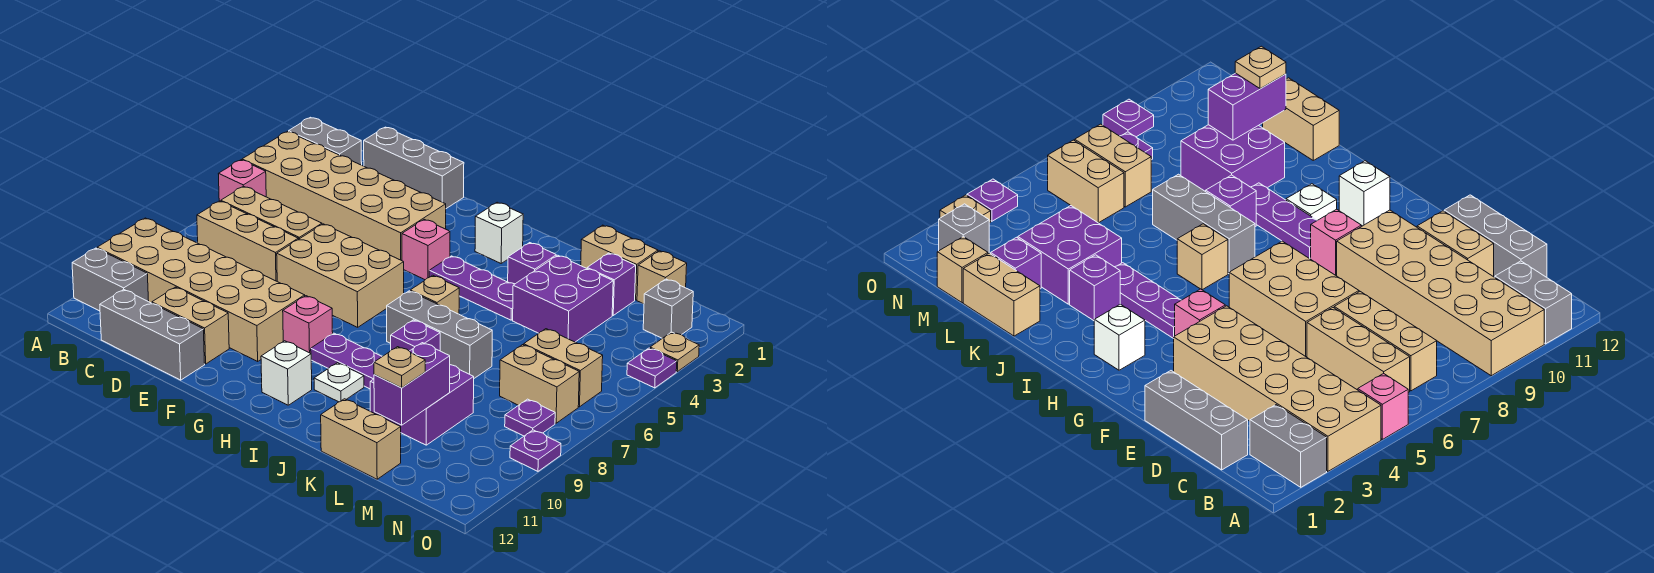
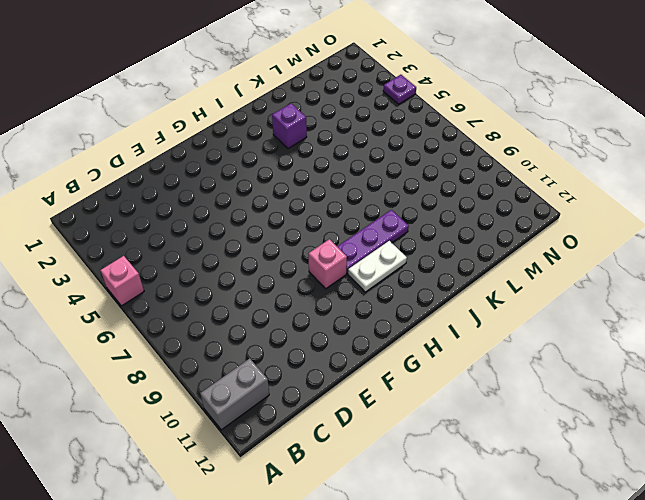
white 1x2 plate [348,241,407,292] -> white 1x1 plate [314,363,364,402]
none -> grey 1x2 brick [289,117,362,165]
none -> tan 2x6 brick [242,131,446,261]
none -> tan 2x6 brick [97,218,305,361]
none -> tan 1x3 brick [221,186,322,239]

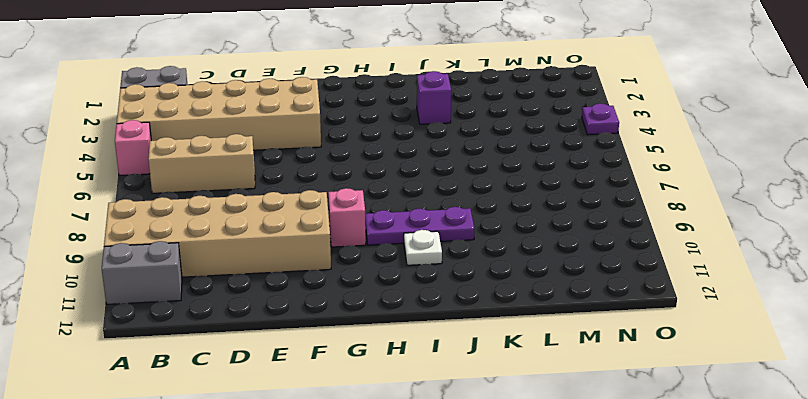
none -> tan 1x3 brick [197,201,298,281]
none -> grey 1x3 brick [364,127,464,209]
none -> grey 1x3 brick [100,290,205,380]
none -> tan 1x2 brick [152,287,229,364]

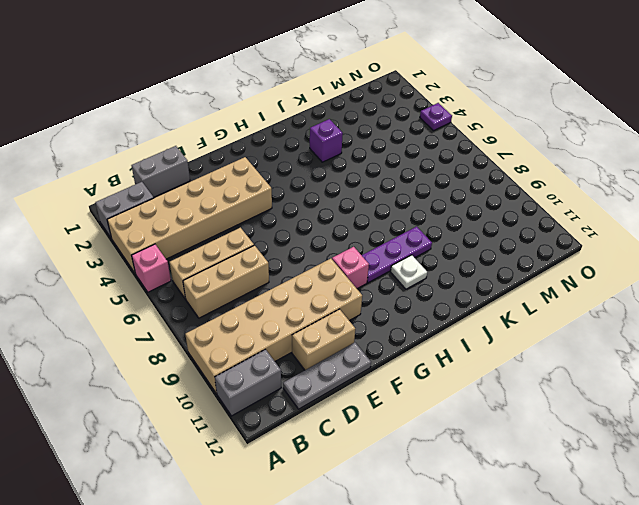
grey 1x2 brick [132,146,190,197] -> grey 1x3 brick [364,127,464,209]
grey 1x3 plate [283,342,371,409] -> grey 1x3 brick [100,290,205,380]
none -> tan 2x3 brick [277,224,404,327]
none -> pink 1x1 brick [402,219,450,280]
none -> white 1x1 brick [475,202,523,263]
none -> purple 1x3 plate [429,256,514,320]

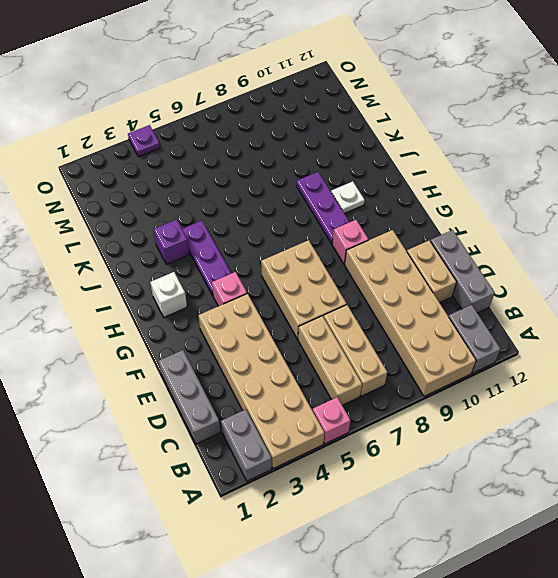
none -> white 1x1 brick [261,341,312,405]
none -> tan 1x1 brick [410,275,459,314]
none -> grey 1x3 brick [387,291,492,378]
none -> purple 1x1 brick [391,320,440,351]

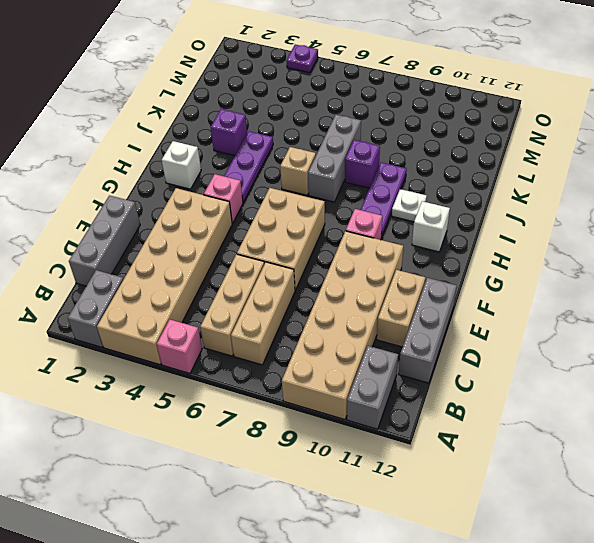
none -> tan 1x2 brick [581,225,658,300]
none -> purple 2x2 brick [513,255,613,342]
none -> purple 2x2 brick [370,365,474,445]
none -> tan 1x2 brick [321,399,401,479]

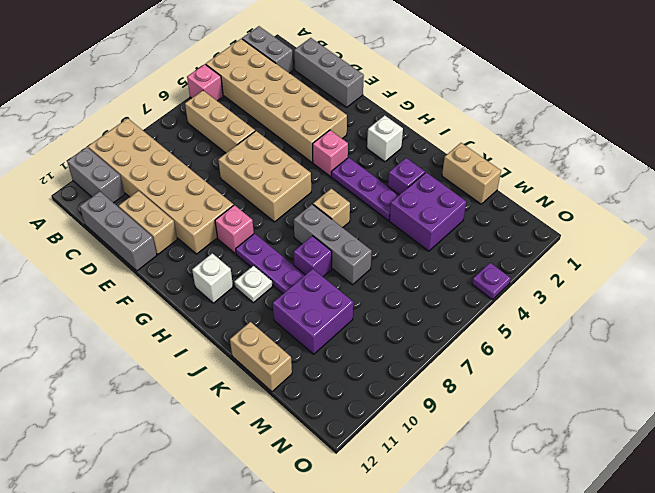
none -> tan 1x3 brick [197,201,298,281]
none -> purple 1x1 brick [587,253,636,315]
none -> tan 1x1 brick [637,251,687,304]
none -> tan 1x2 brick [524,329,603,407]

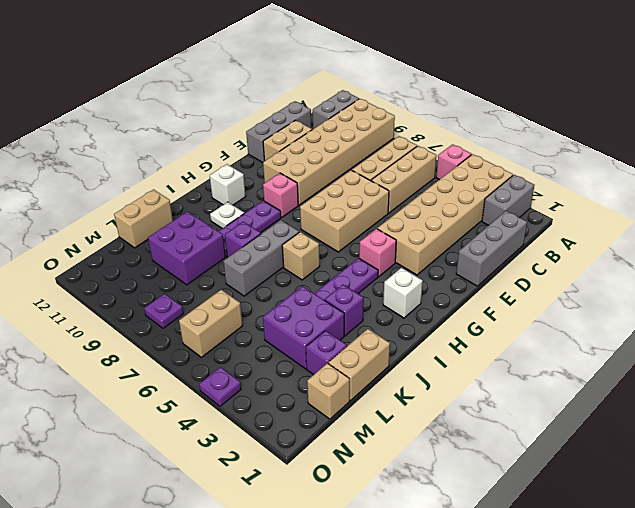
none -> tan 1x2 brick [500,345,579,423]
none -> grey 1x1 brick [643,279,693,338]
none -> tan 1x1 plate [650,332,699,372]
none -> purple 1x1 plate [510,430,561,471]

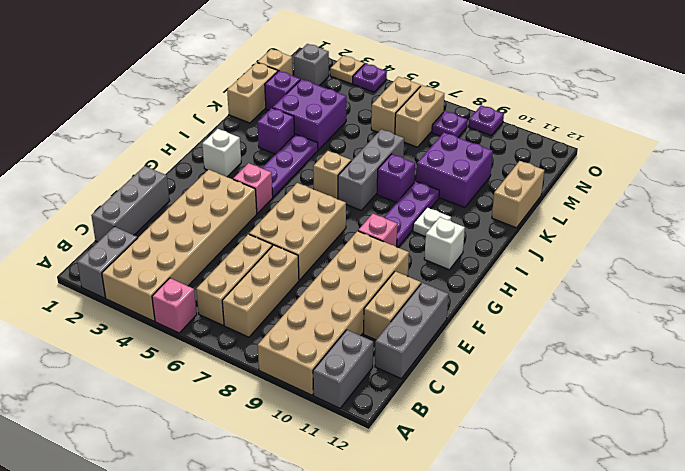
none -> purple 1x2 brick [374,343,450,425]
none -> tan 1x1 plate [374,347,425,388]

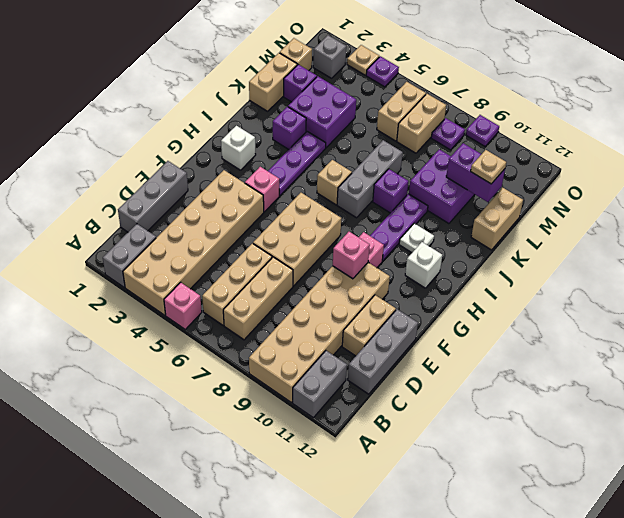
pink 1x1 brick [333,232,370,279] -> none

